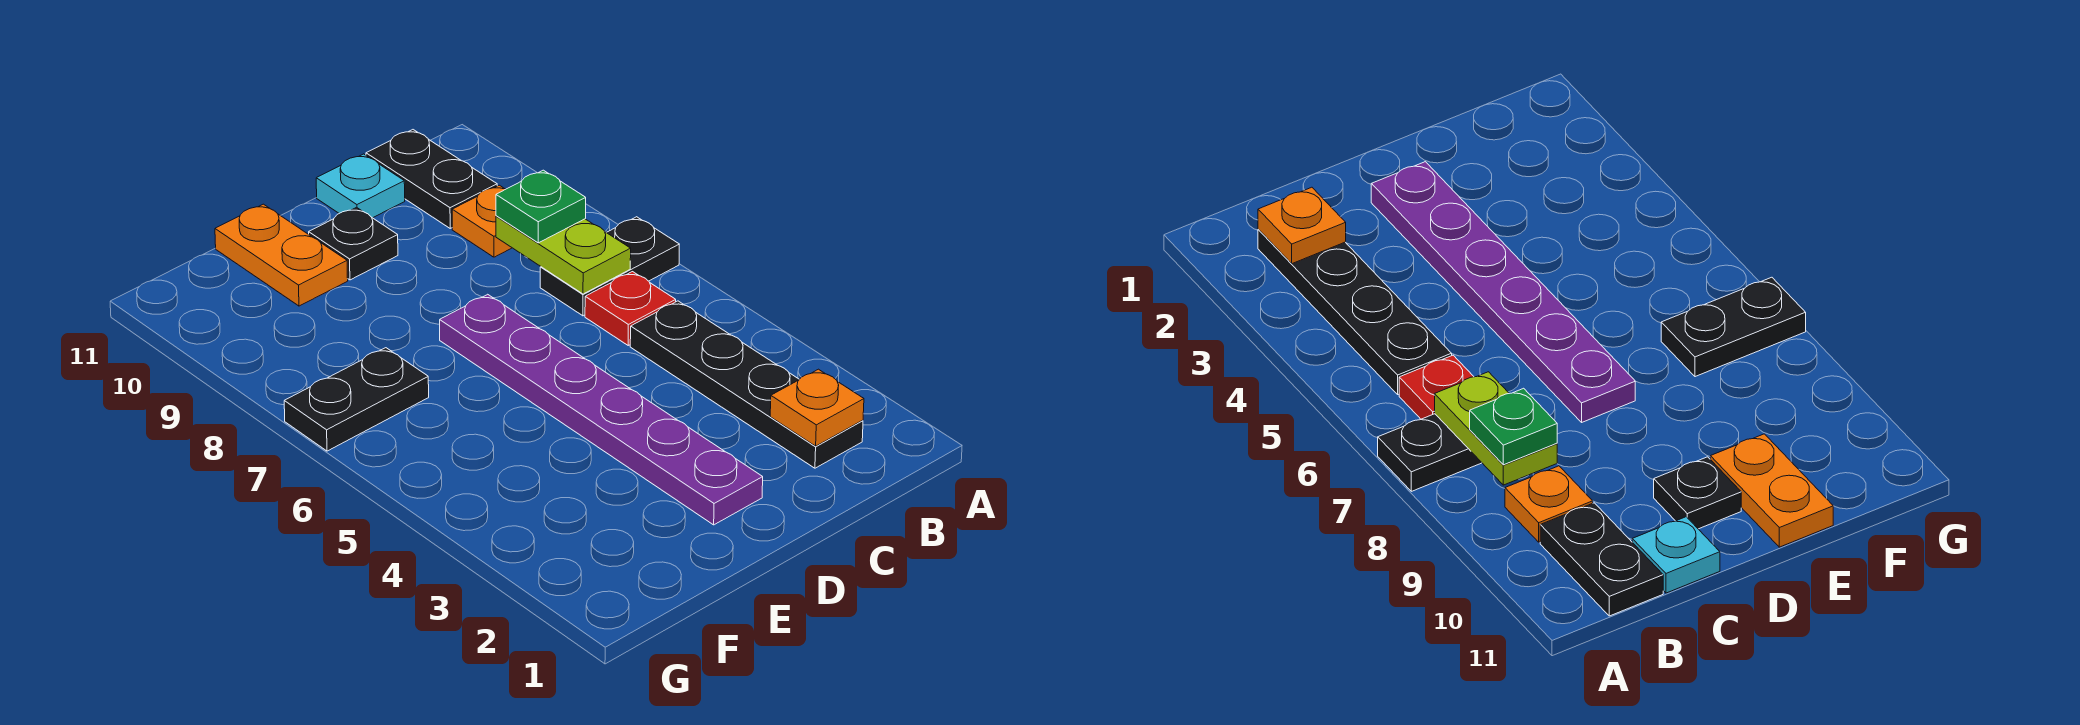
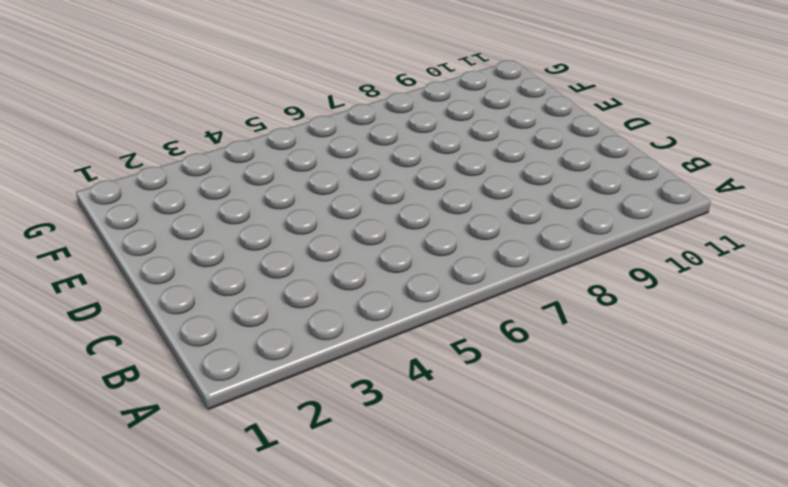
none -> black 1x2 plate [540,217,679,316]
none -> black 1x4 plate [630,301,863,468]
none -> red 1x1 plate [585,272,676,345]

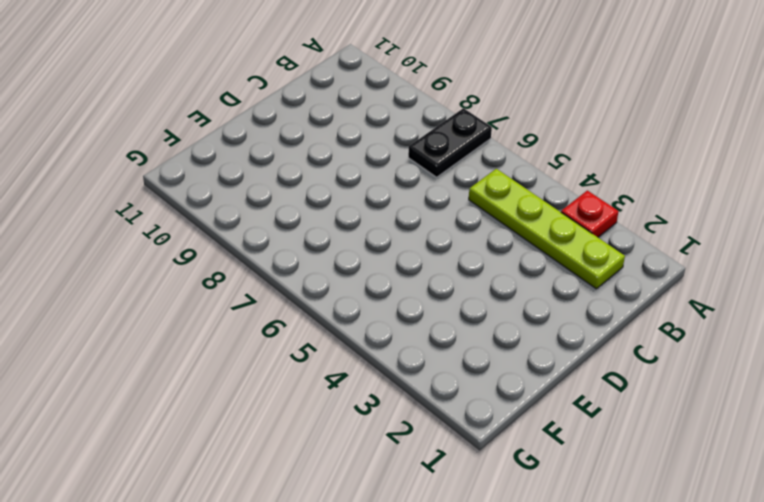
red 1x1 plate [561,191,619,237] -> red 1x1 plate moved to [585,272,676,345]
lime 1x4 plate [469,169,625,289] -> black 1x4 plate [630,301,863,468]
none -> orange 1x1 plate [452,185,512,257]
none -> black 1x2 plate [366,130,497,228]
none -> cyan 1x1 plate [316,154,405,218]

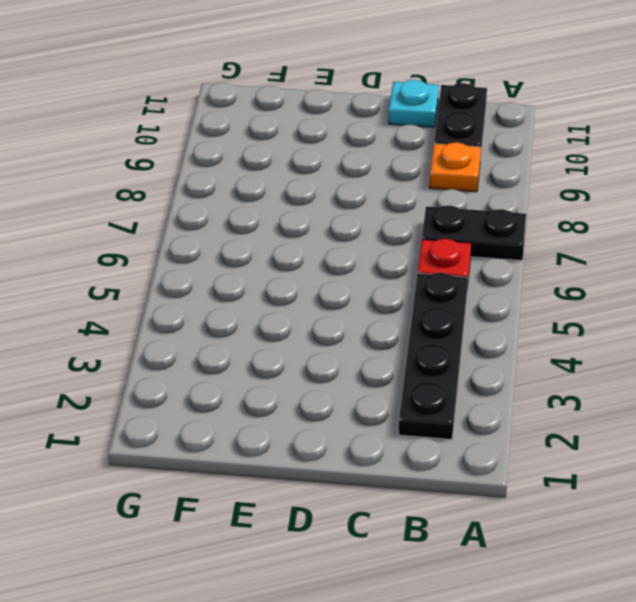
none -> purple 1x6 plate [440,294,763,525]
none -> black 1x1 plate [309,207,398,280]
none -> orange 1x2 plate [215,204,348,306]

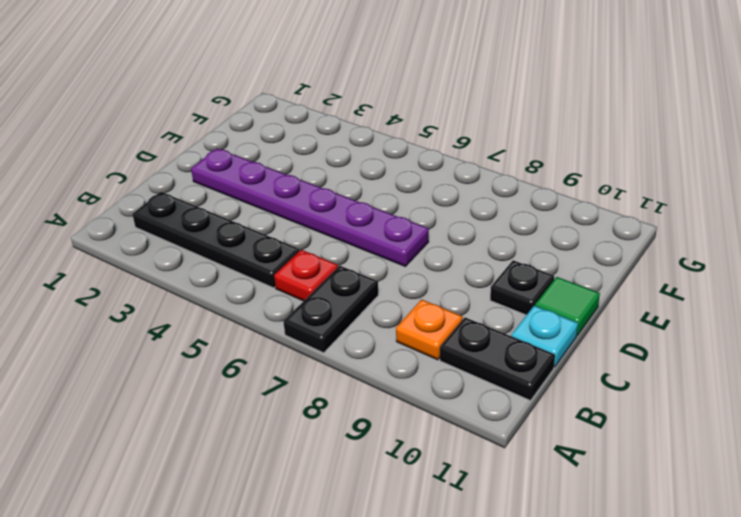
green 1x1 tile [535,277,600,335] -> none
none -> orange 1x2 plate [215,204,348,306]
none -> black 1x2 plate [284,348,429,451]
none -> orange 1x1 plate [770,369,864,446]

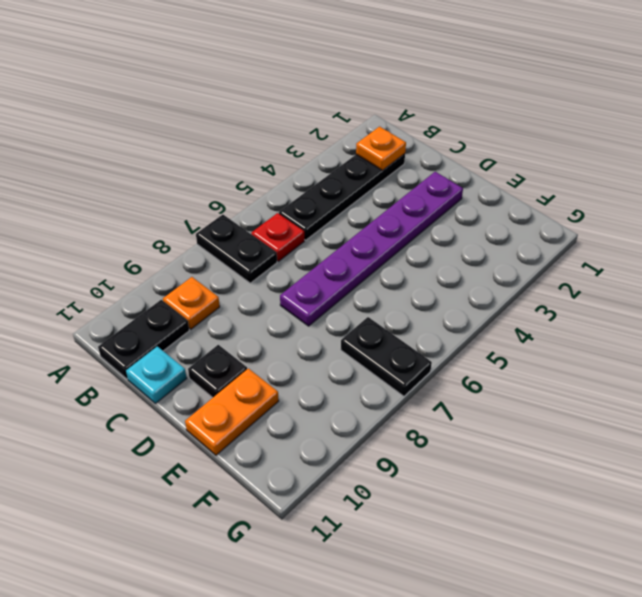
none -> lime 1x2 plate [496,216,631,294]
none -> green 1x1 plate [496,170,586,243]

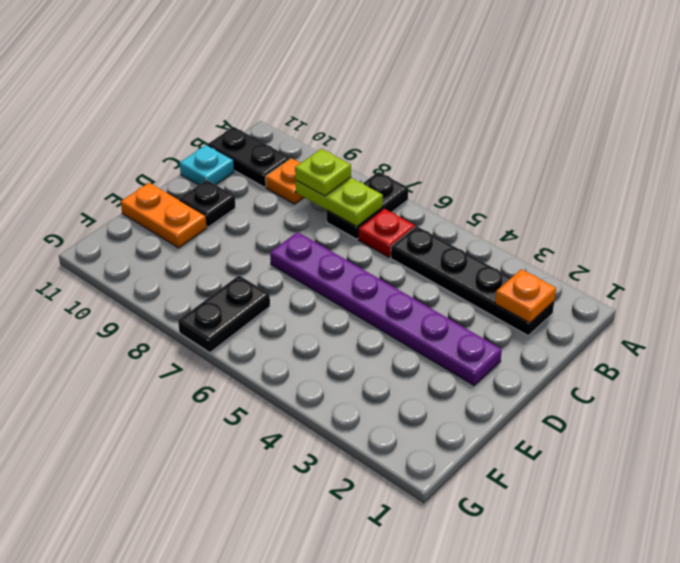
lime 1x1 plate [295,149,351,196] -> green 1x1 plate [496,170,586,243]

